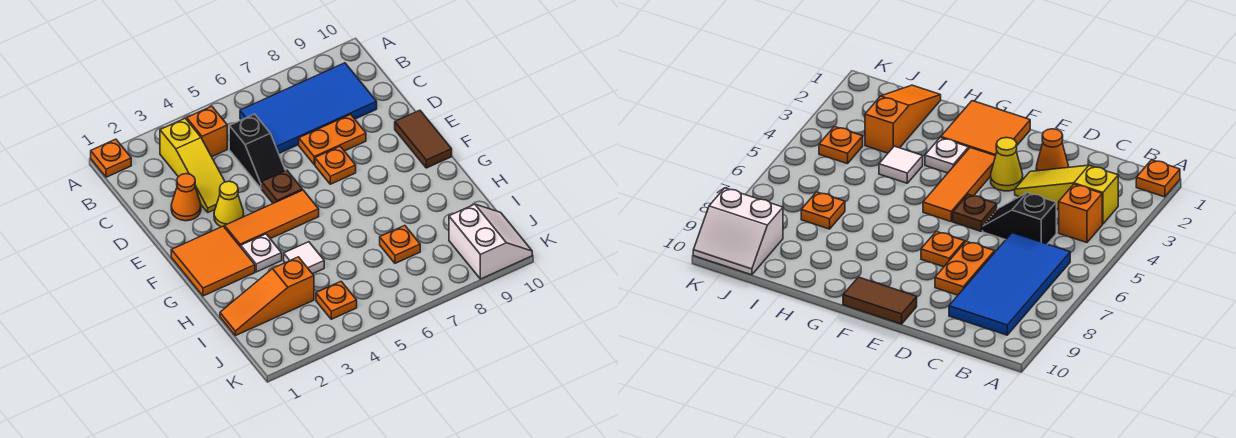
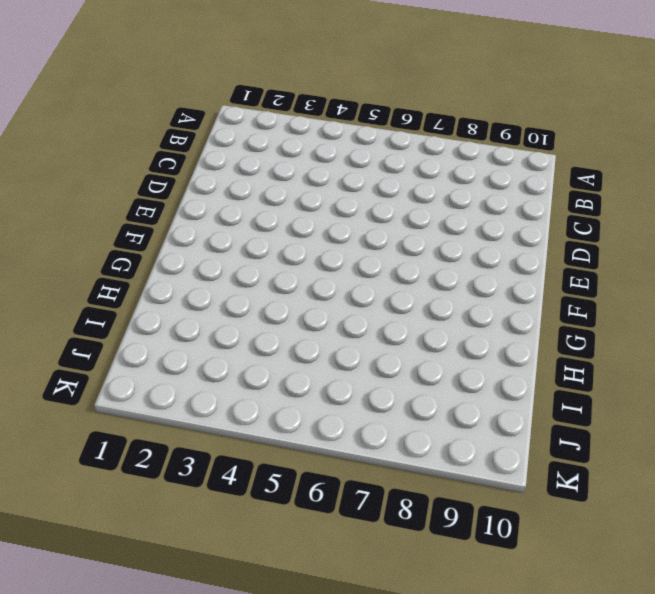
none -> orange 1x1 plate [91,139,131,177]
none -> yellow 1x3 slope [160,118,225,212]
none -> orange 1x1 brick [187,106,227,157]

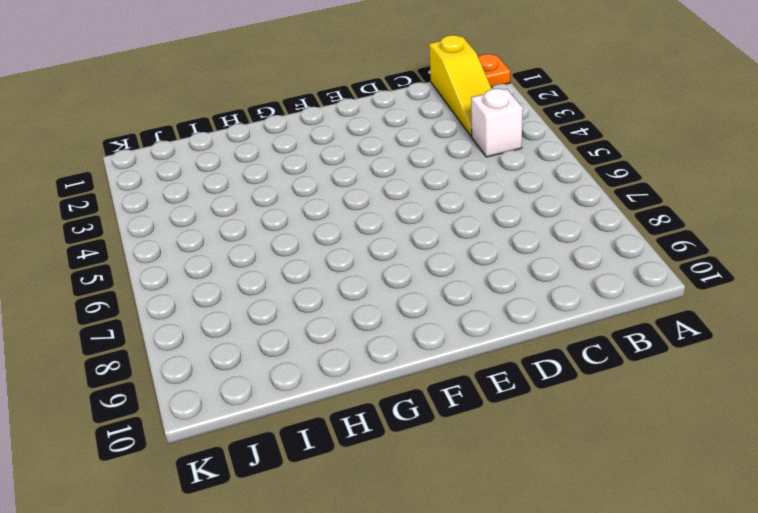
yellow 1x3 slope [429,35,492,137] -> yellow 1x3 slope turned to [160,118,225,212]
white 1x1 brick [471,89,523,157] -> orange 1x1 brick [187,106,227,157]
none -> blue 2x4 tile [240,63,377,153]
none -> black 1x2 slope [229,114,285,189]
none -> orange 1x1 cone [171,174,201,221]

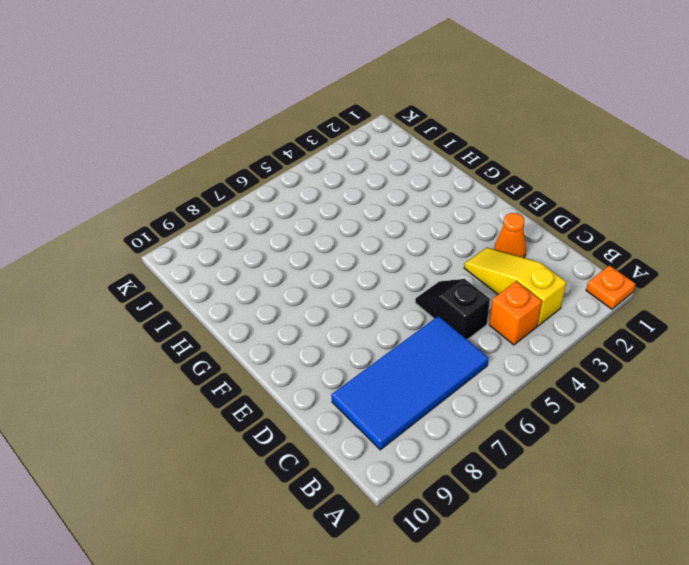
none -> orange 1x2 plate [299,114,366,164]
none -> yellow 1x1 cone [214,181,244,227]
none -> brown 1x1 plate [262,170,302,203]

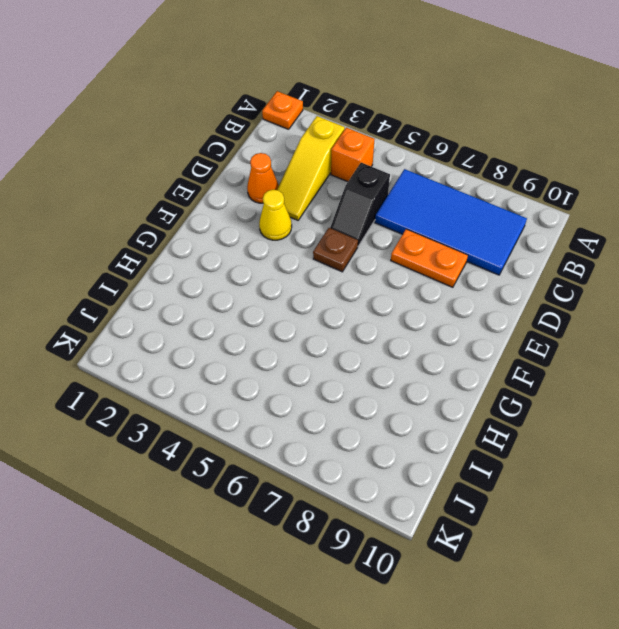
none -> orange 1x1 plate [315,147,356,184]
none -> brown 1x2 tile [395,110,452,168]
none -> orange 2x2 tile [171,226,255,296]

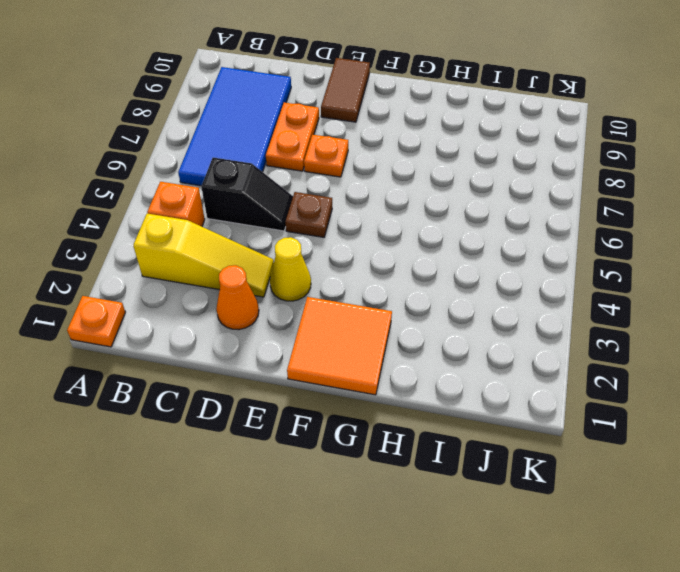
brown 1x2 tile [321,58,370,122] -> brown 1x2 tile turned to [395,110,452,168]
none -> orange 1x3 tile [225,190,319,247]
none -> white 1x1 plate [241,234,282,272]
none -> white 1x1 tile [284,242,324,274]

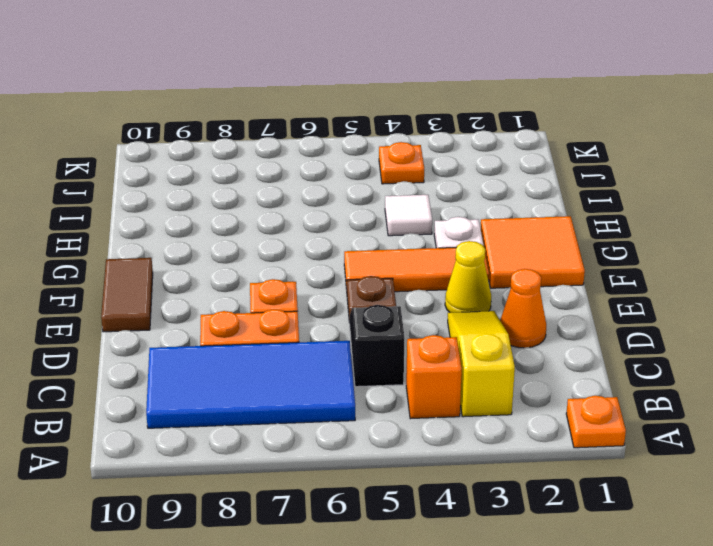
none -> orange 1x3 slope [220,257,314,336]
none -> orange 1x1 plate [380,226,420,263]
none -> white 2x2 slope [449,204,532,279]

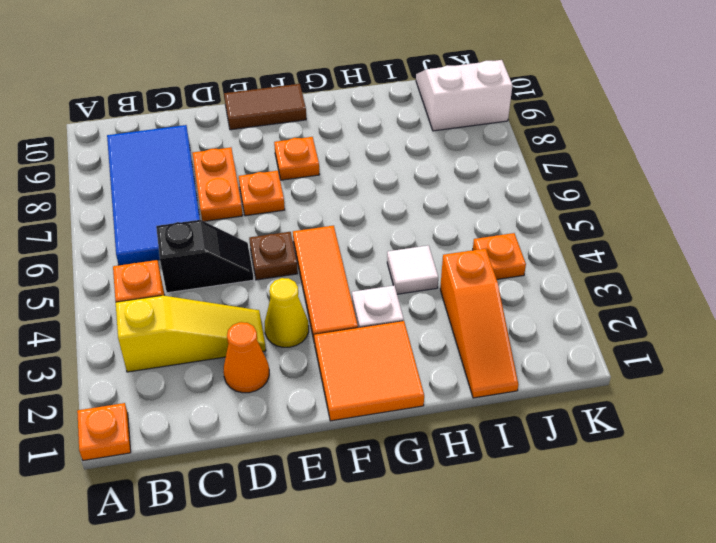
orange 1x1 plate [274,137,320,180] -> orange 1x1 plate moved to [380,226,420,263]

